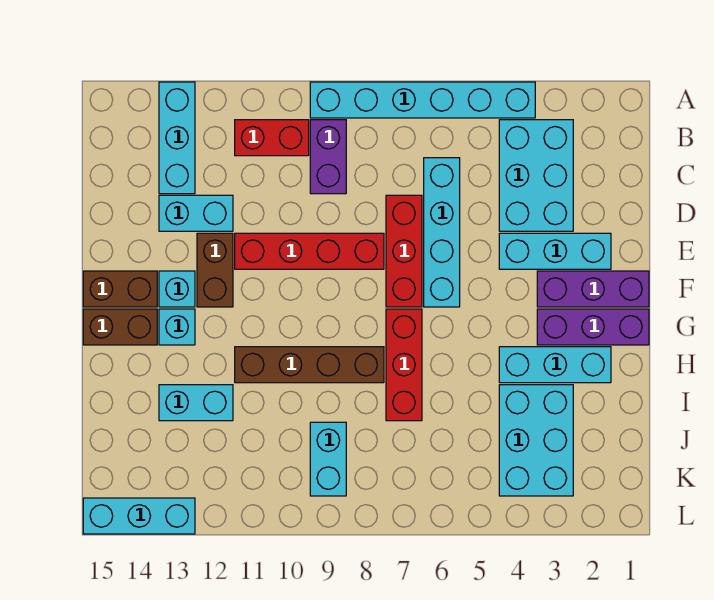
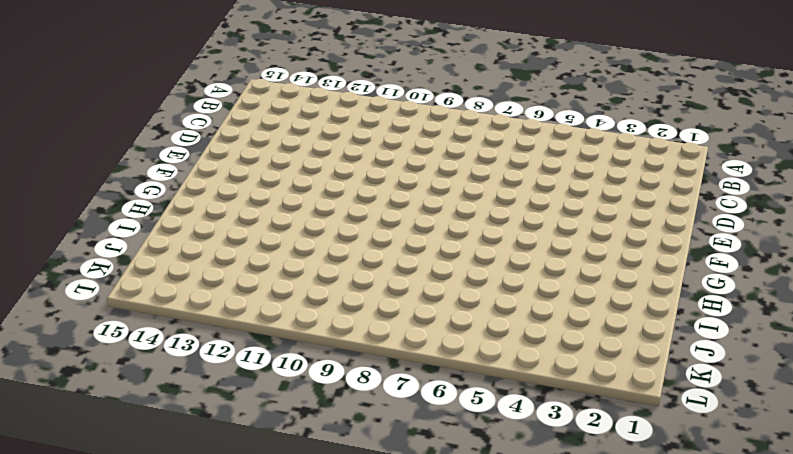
none -> cyan 1x6 brick [310,82,535,118]
none -> cyan 1x3 brick [159,82,195,194]
none -> cyan 2x3 brick [499,120,573,231]

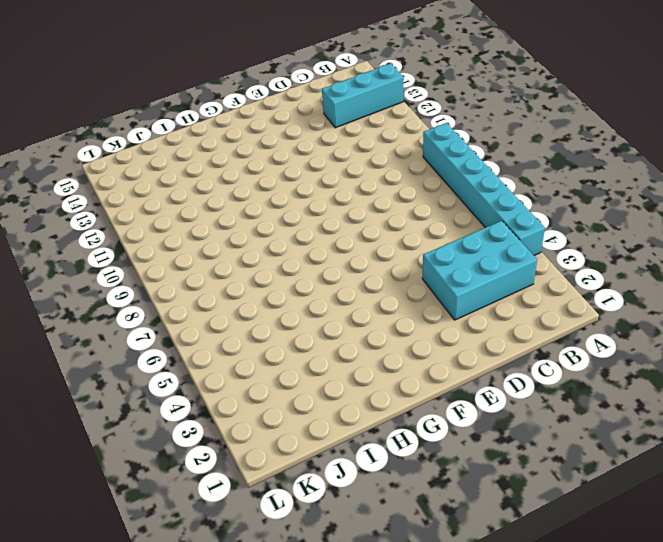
none -> purple 1x2 brick [310,120,346,194]
none -> red 1x2 brick [235,120,309,156]
none -> cyan 1x4 brick [424,158,460,307]

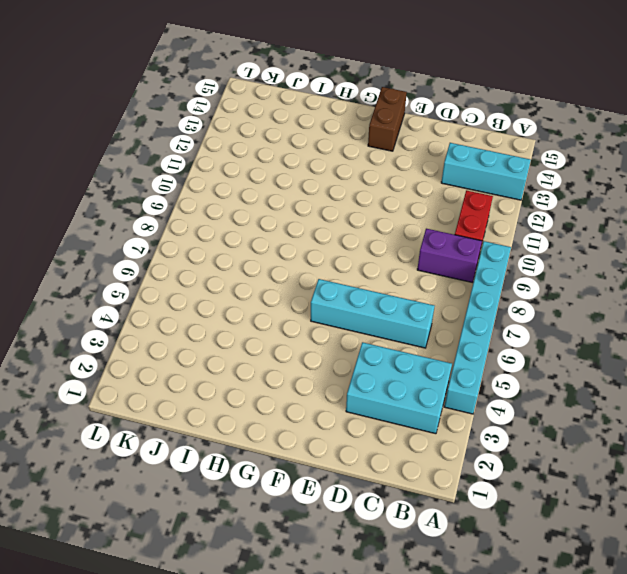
none -> red 1x3 brick [386,195,422,307]
none -> cyan 1x2 brick [159,195,233,231]
none -> cyan 1x3 brick [499,233,611,269]

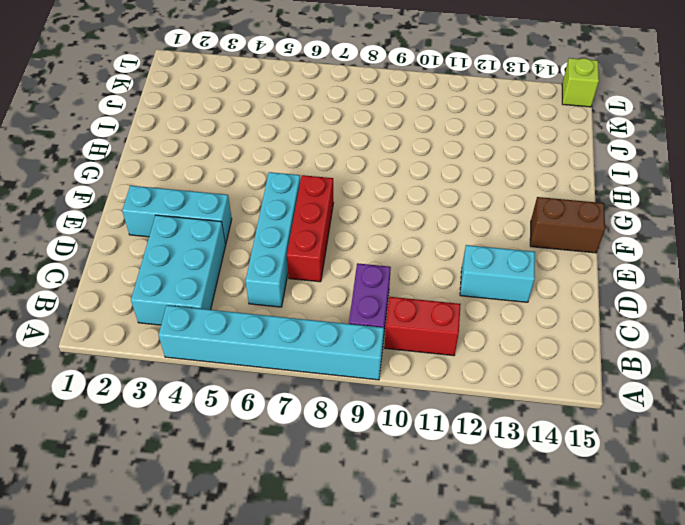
lime 1x1 brick [562,58,599,107] -> cyan 1x3 brick [83,498,195,534]
none -> cyan 1x3 brick [159,82,195,194]
none -> red 1x4 brick [235,233,384,269]
none -> brown 1x2 brick [197,233,233,307]

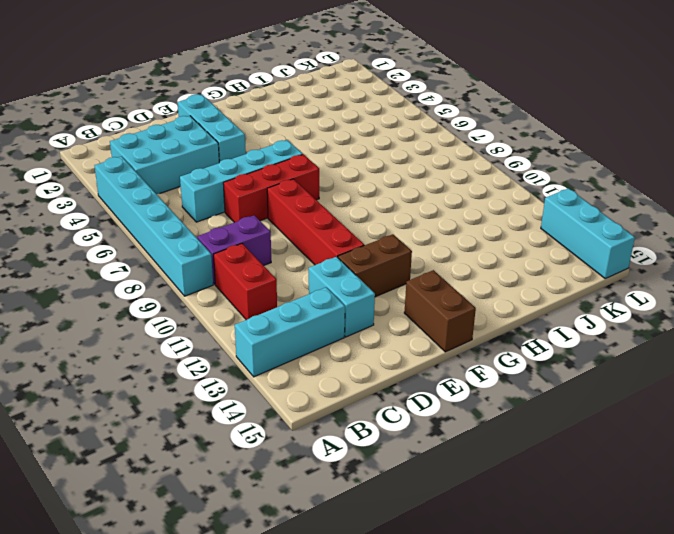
none -> purple 1x3 brick [537,271,649,307]
none -> cyan 1x1 brick [159,271,195,307]
none -> purple 1x3 brick [537,309,649,345]

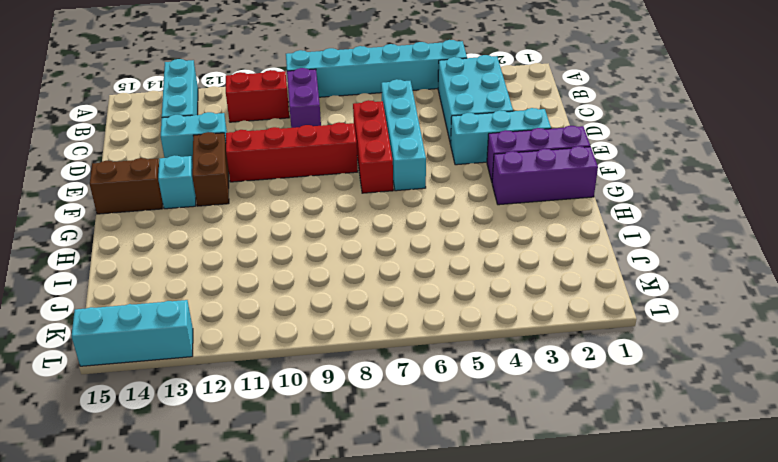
none -> red 1x3 brick [386,309,422,421]
none -> cyan 1x1 brick [159,309,195,345]
none -> brown 1x2 brick [83,309,157,345]

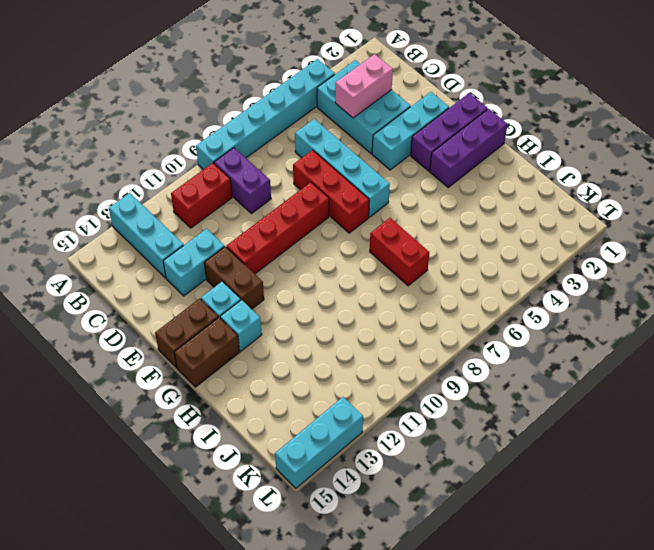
pink 1x2 brick [335,54,393,118] -> none
red 1x2 brick [370,218,429,286] -> red 1x3 brick [386,309,422,421]
none -> cyan 1x3 brick [499,347,611,383]
none -> brown 1x4 brick [235,347,384,383]
none -> cyan 2x3 brick [499,385,573,496]

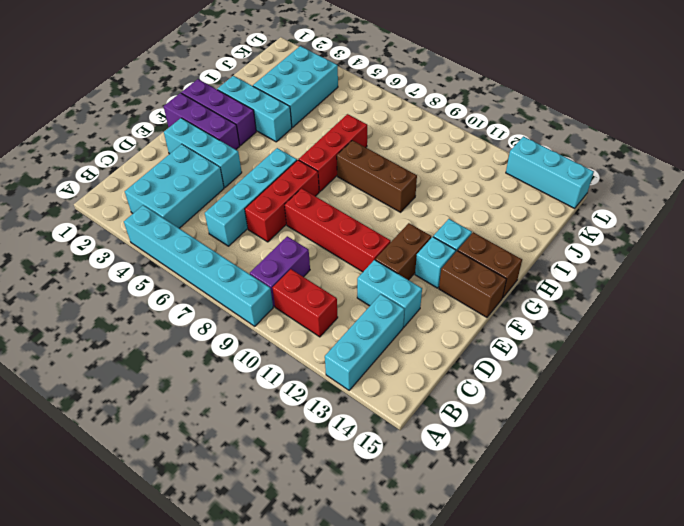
brown 1x3 brick [337,140,417,212] -> brown 1x4 brick [235,347,384,383]
none -> cyan 1x2 brick [159,385,233,421]
none -> cyan 1x2 brick [310,422,346,496]

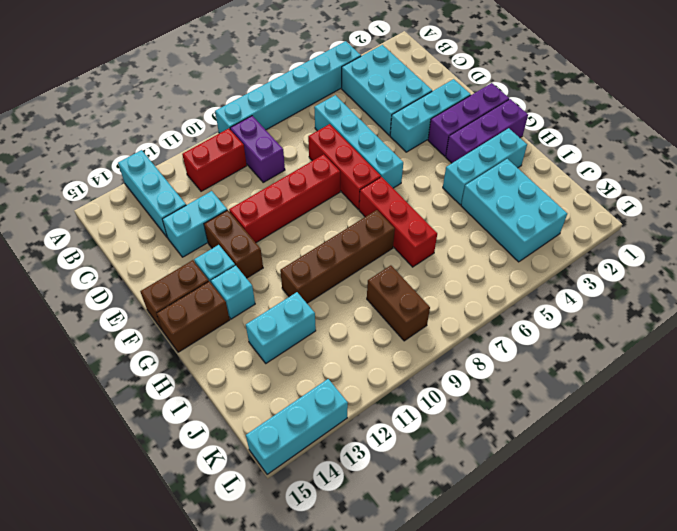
brown 1x2 brick [367,265,430,341] -> cyan 1x2 brick [310,422,346,496]

